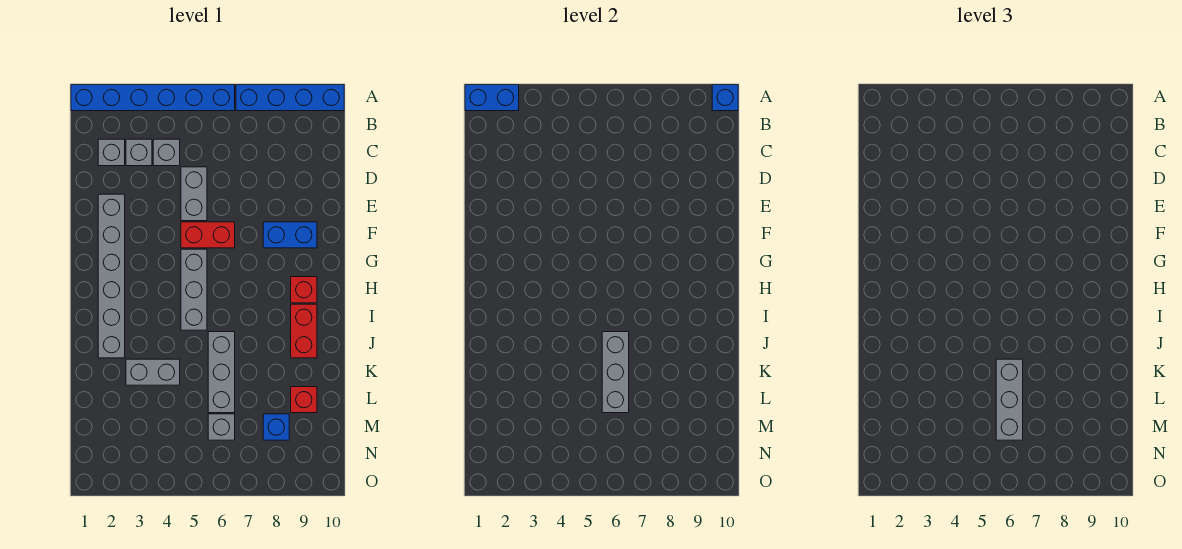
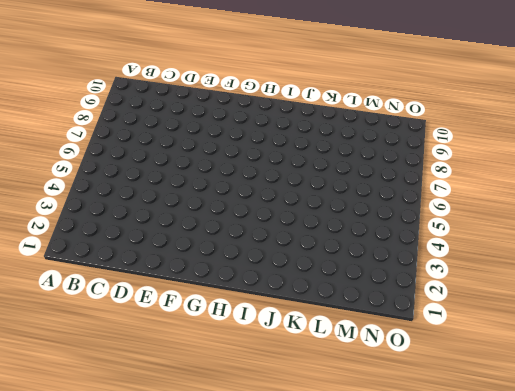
none -> blue 1x6 brick [71,85,235,111]
none -> blue 1x4 brick [236,85,344,111]
none -> grey 1x1 brick [98,139,125,166]

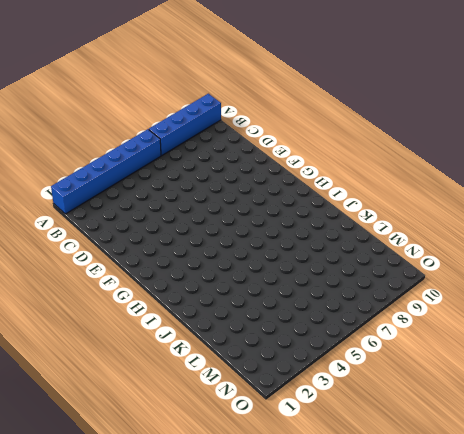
none -> grey 1x1 brick [98,139,125,166]
none -> grey 1x1 brick [126,139,152,166]
none -> grey 1x1 brick [153,139,180,166]

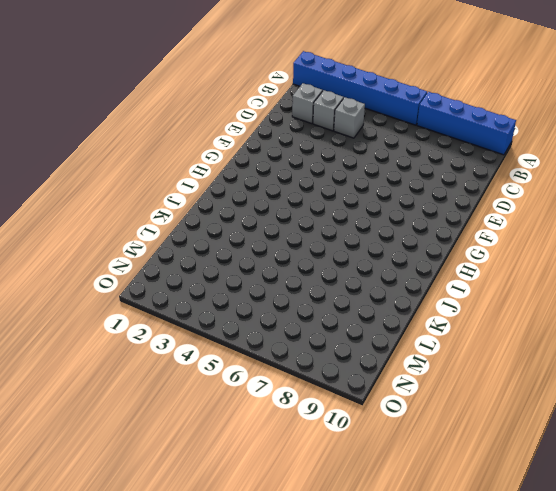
none -> grey 1x2 brick [181,167,207,221]
none -> grey 1x6 brick [98,194,125,358]
none -> red 1x2 brick [181,222,235,248]

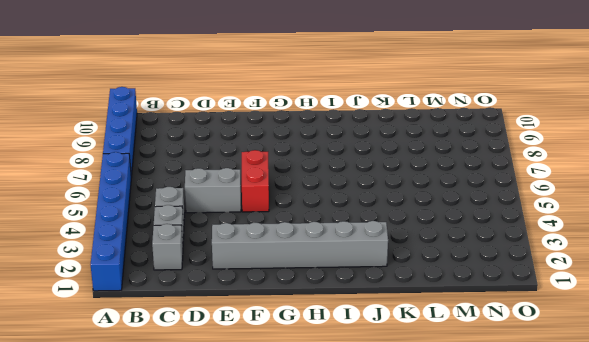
none -> blue 1x2 brick [263,222,317,248]
none -> grey 1x3 brick [181,249,207,330]
none -> red 1x1 brick [291,277,317,303]

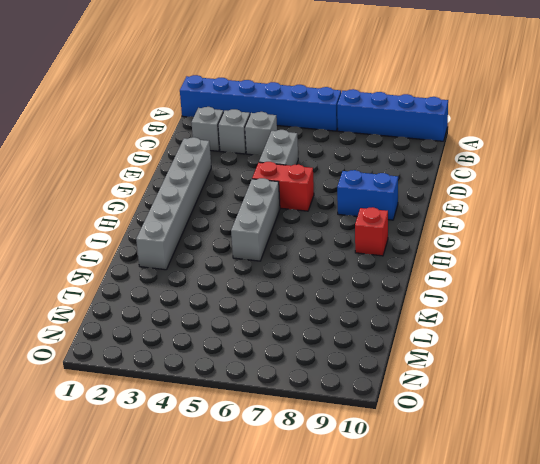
none -> red 1x2 brick [291,304,317,358]
none -> grey 1x3 brick [208,332,235,413]
none -> grey 1x2 brick [126,359,180,385]

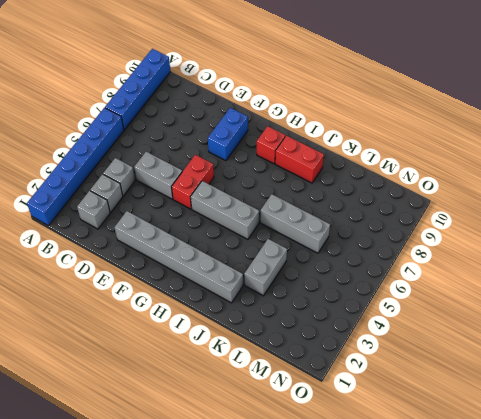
none -> red 1x1 brick [291,387,317,413]
none -> grey 1x1 brick [208,414,235,440]
none -> blue 1x1 brick [263,414,289,440]

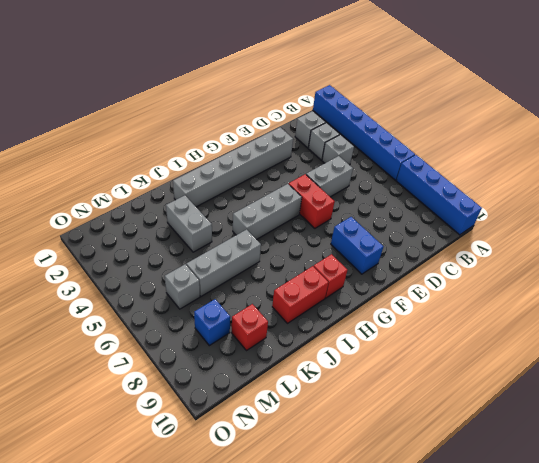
none -> blue 1x2 brick [465,85,519,111]
none -> blue 1x1 brick [712,85,738,111]
none -> grey 1x3 brick [602,332,629,413]

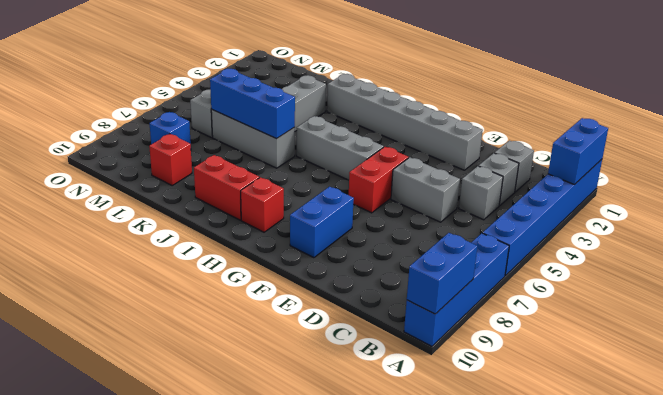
blue 1x2 brick [407,233,477,314] -> blue 1x1 brick [712,85,738,111]
blue 1x3 brick [210,69,295,139] -> grey 1x3 brick [602,332,629,413]
none -> grey 1x3 brick [996,359,1023,440]

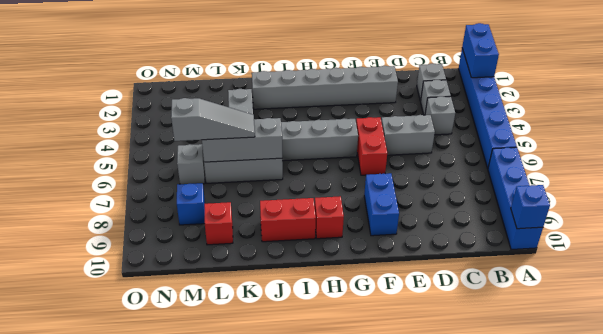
grey 1x3 slope [171,98,255,141] -> grey 1x3 brick [996,359,1023,440]

